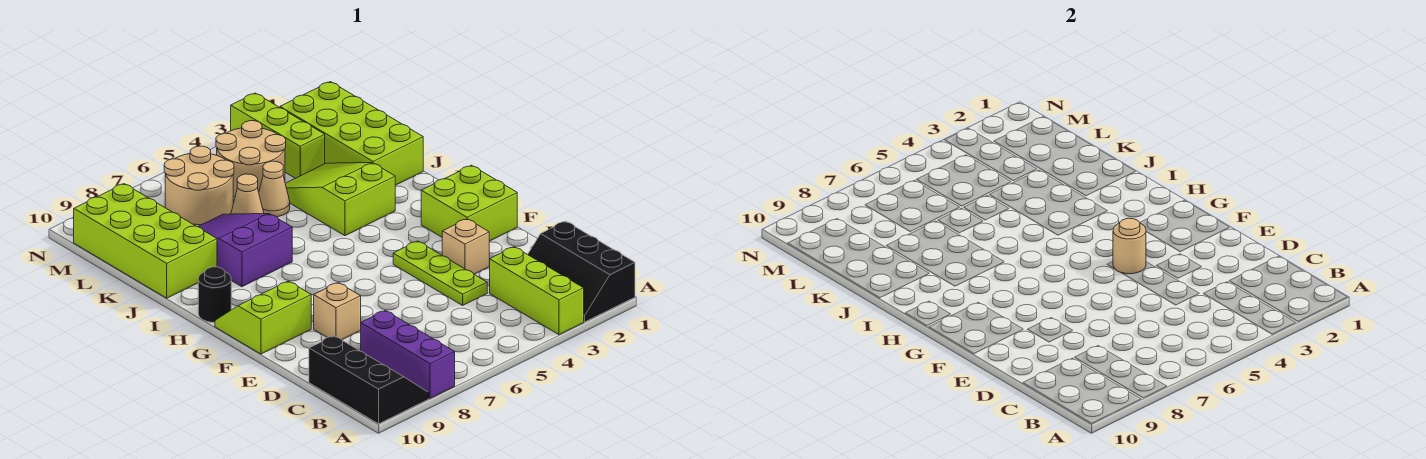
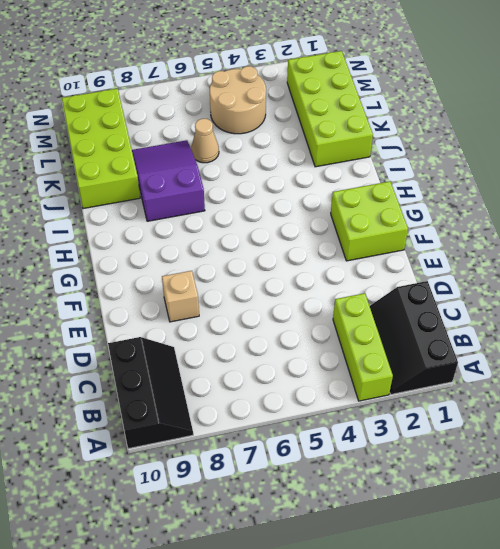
none -> purple 1x3 brick [361,311,455,398]
none -> lime 1x3 plate [393,241,487,305]
none -> tan 1x1 brick [442,219,489,274]

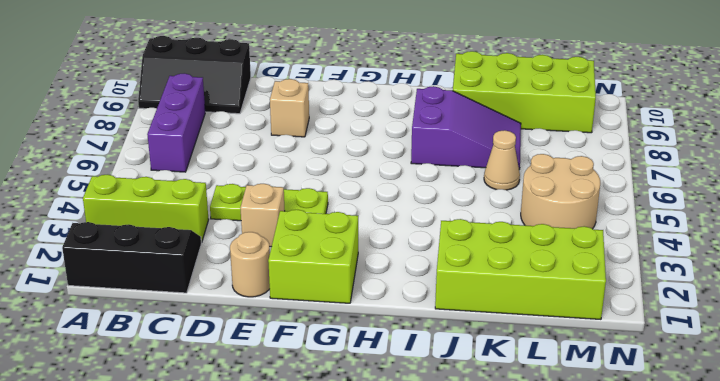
purple 1x3 brick [147,73,205,172] -> purple 1x3 brick turned to [361,311,455,398]
tan 1x1 round brick [230,232,270,297] -> tan 1x1 round brick moved to [1113,218,1146,274]
none -> lime 2x2 slope [215,281,311,354]
none -> black 1x1 round brick [198,267,231,323]
none -> lime 2x3 slope [285,163,395,236]

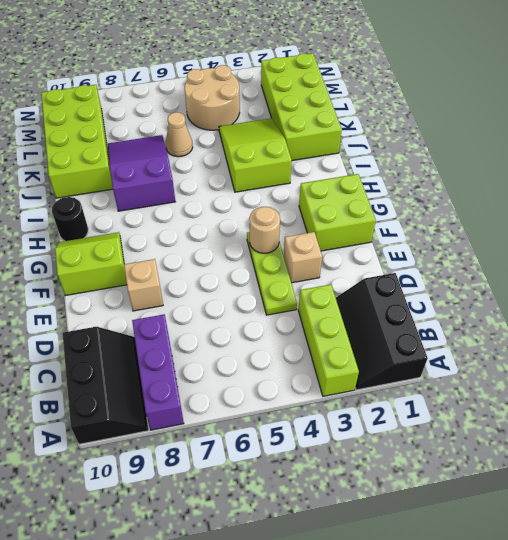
none -> tan 1x1 cone [259,161,290,217]
none -> lime 1x3 brick [231,93,325,178]
none -> tan 2x2 round brick [164,146,234,225]

